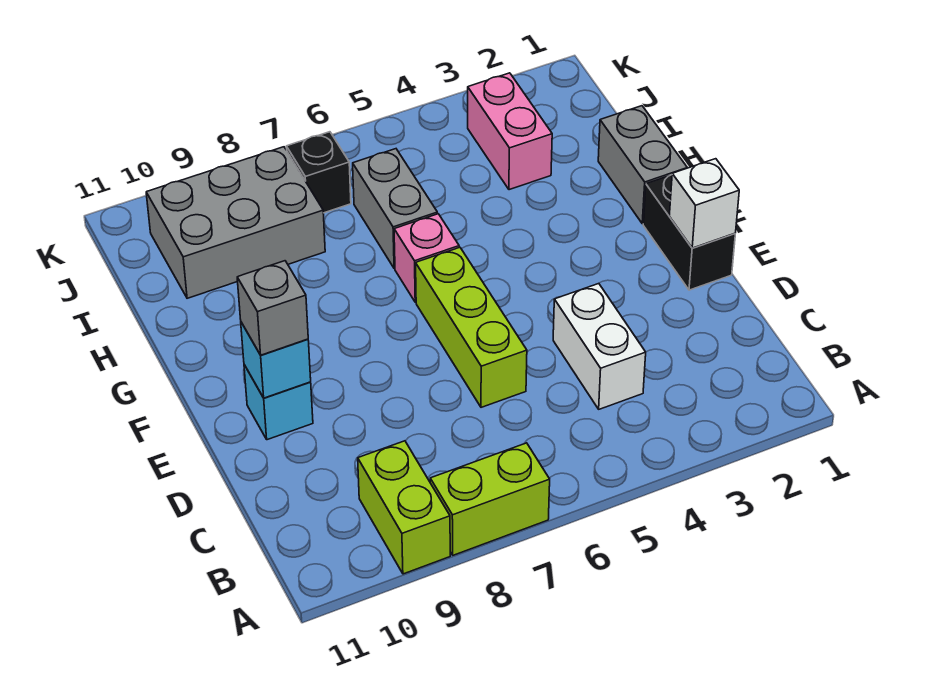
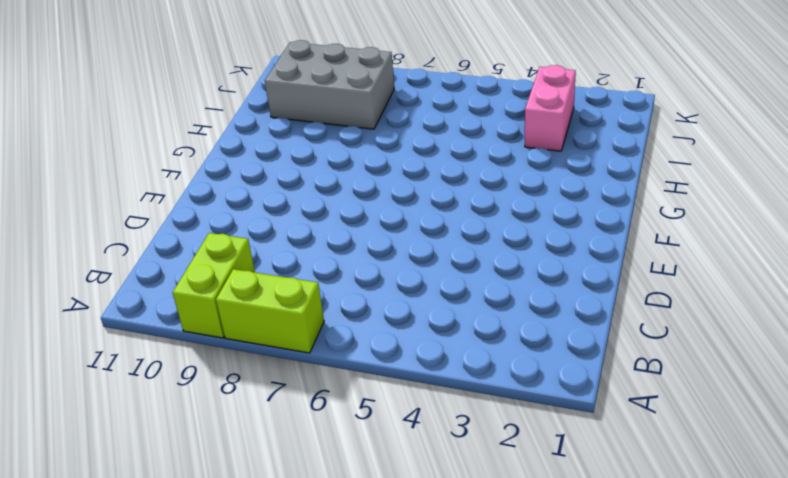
none -> white 1x2 brick [553,283,646,409]
none -> lime 1x3 brick [416,247,527,407]
none -> black 1x2 brick [643,175,735,290]

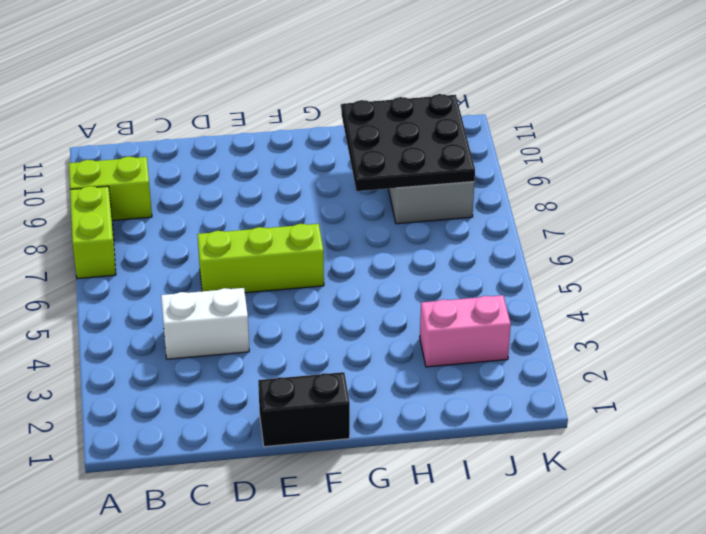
black 3x3 plate [342,94,475,191] -> none
none -> cyan 1x1 brick [244,365,313,440]
none -> grey 1x2 brick [598,106,687,224]
none -> pink 1x1 brick [394,214,459,302]

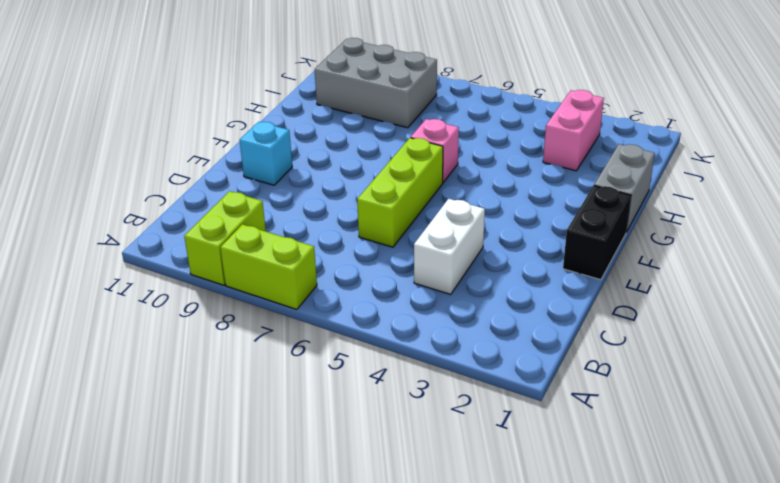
none -> grey 1x2 brick [353,149,437,269]
none -> black 1x1 brick [286,132,351,213]
none -> white 1x1 brick [669,159,739,248]

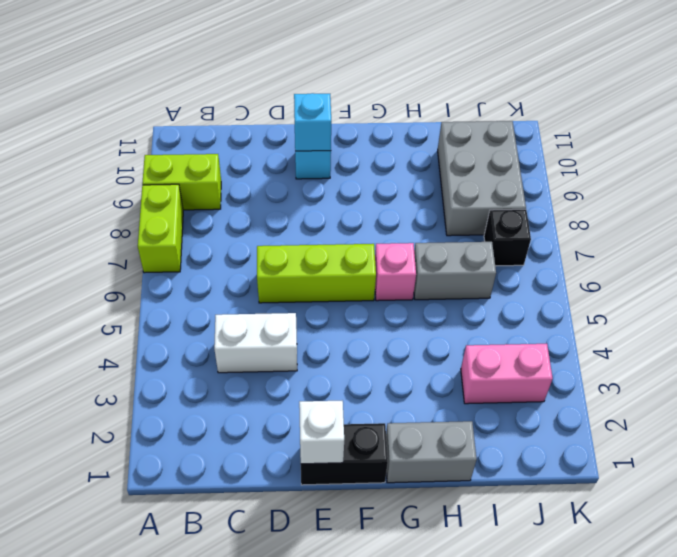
none -> grey 1x1 brick [237,261,308,355]

